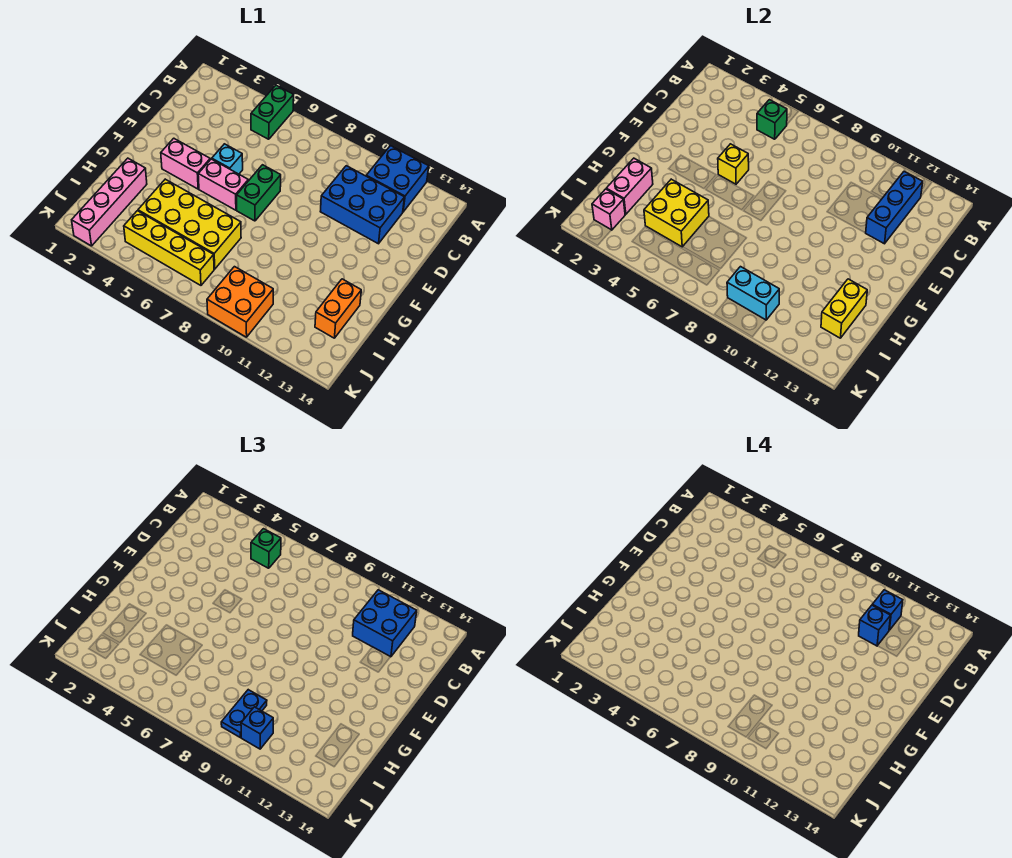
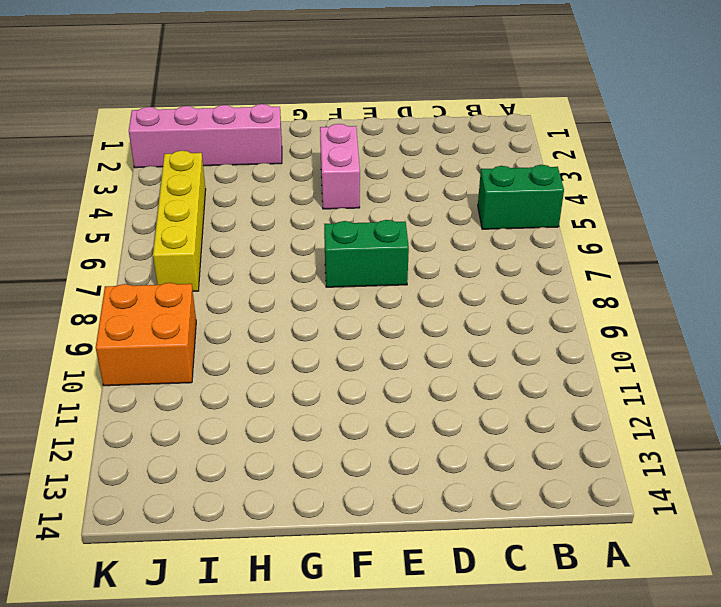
none -> blue 2x2 brick [366,146,429,212]
none -> blue 2x3 brick [320,166,405,244]
none -> cyan 1x1 brick [212,144,243,174]

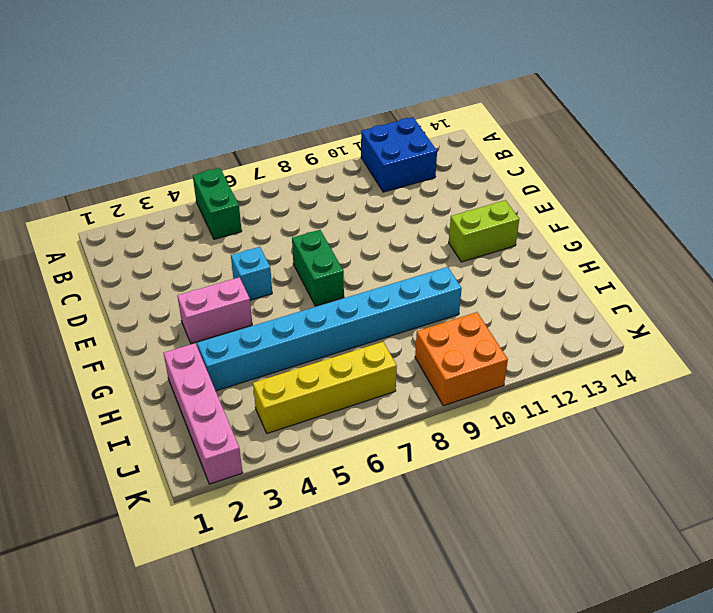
lime 1x2 brick [449,200,519,262] -> none
cyan 1x8 brick [197,267,462,391] -> yellow 2x4 brick [138,179,241,269]
none -> blue 2x3 brick [320,166,405,244]
none -> pink 1x2 brick [198,159,248,210]
none -> orange 1x2 brick [315,279,361,338]

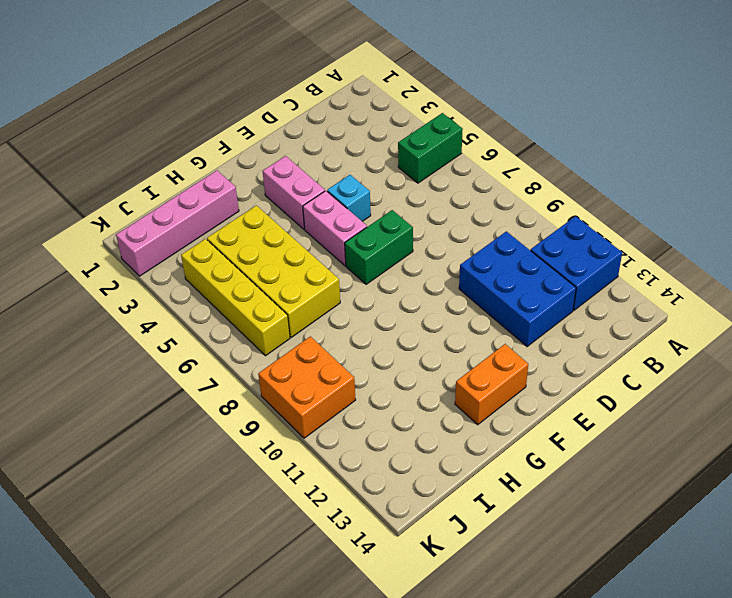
orange 1x2 brick [455,344,528,425] -> orange 1x2 brick moved to [315,279,361,338]
none -> green 1x1 brick [757,100,787,139]
none -> blue 1x3 brick [866,172,923,244]
none -> yellow 1x1 brick [718,144,749,184]

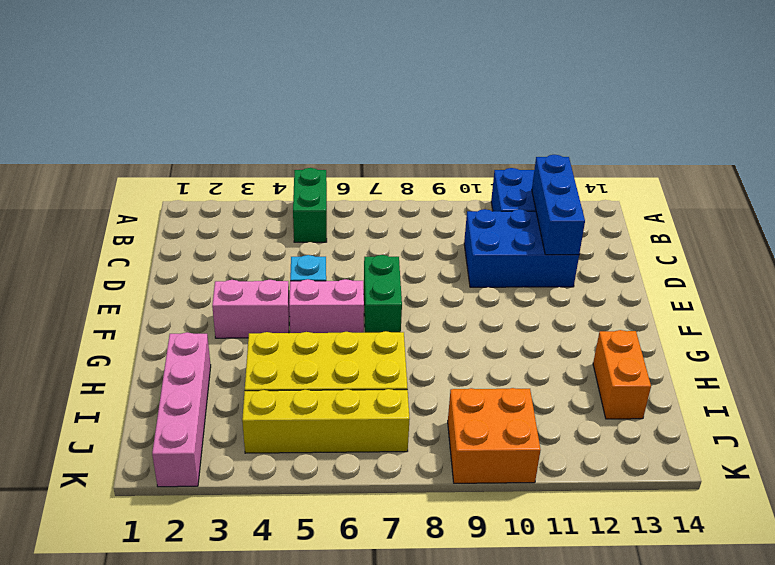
none -> green 1x1 brick [757,100,787,139]
none -> yellow 1x1 brick [718,144,749,184]
none -> pink 1x2 brick [606,158,653,214]

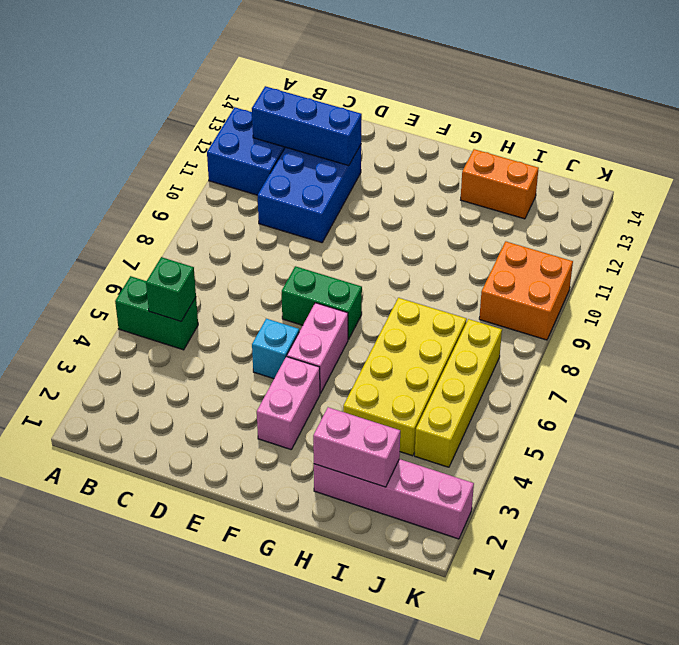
none -> yellow 1x1 brick [718,144,749,184]
none -> yellow 2x2 brick [644,179,709,247]
none -> yellow 1x2 brick [821,279,867,338]

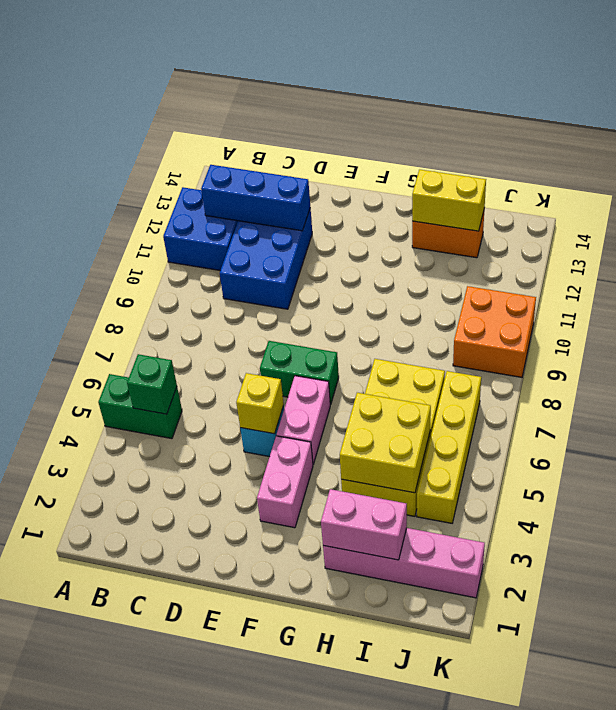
none -> pink 1x1 brick [592,189,625,230]
none -> cyan 1x2 brick [727,267,779,320]
none -> green 1x1 brick [251,529,281,568]

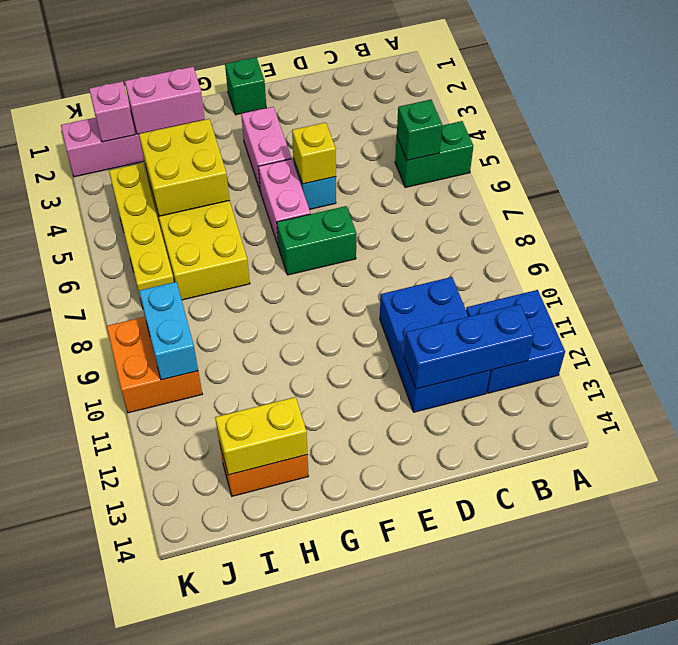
green 1x1 brick [225,57,266,115] -> green 1x1 brick moved to [251,529,281,568]
none -> blue 2x2 brick [353,590,417,657]
none -> blue 1x2 plate [221,690,267,737]
none -> blue 1x1 brick [241,707,273,749]

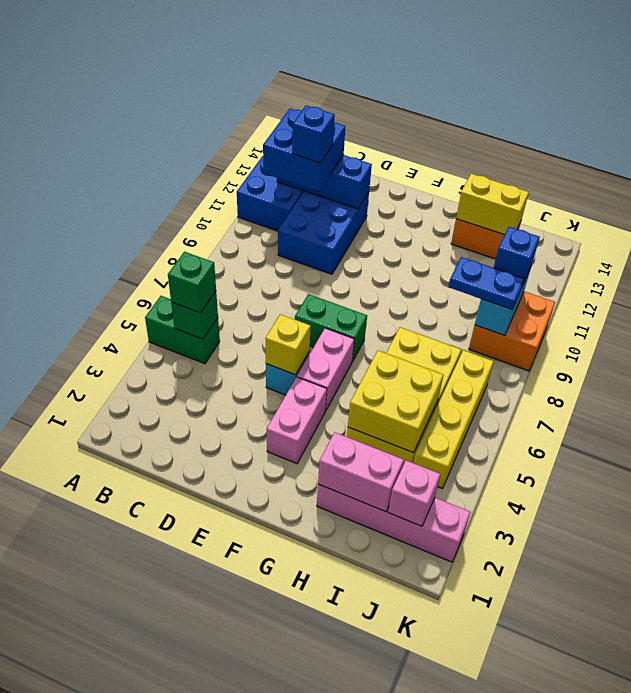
none -> blue 1x1 brick [872,590,903,630]

